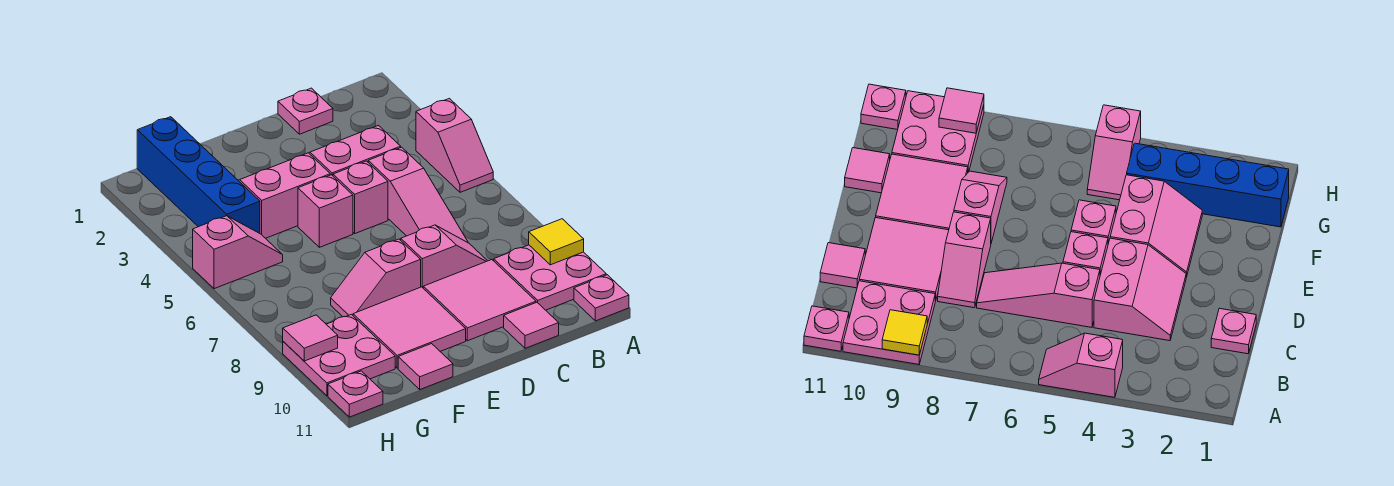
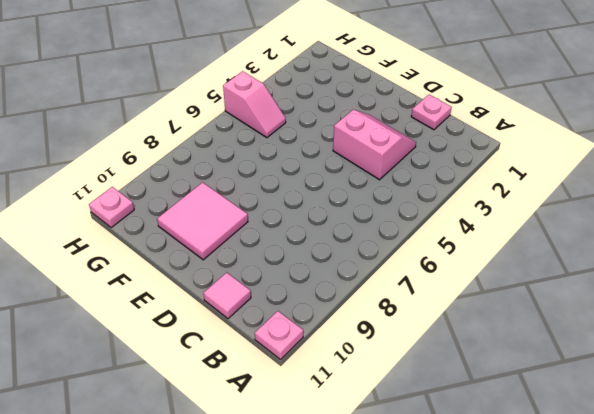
none -> pink 1x2 slope [416,98,493,192]
none -> pink 2x2 plate [494,245,606,310]
none -> pink 1x3 slope [368,147,468,243]

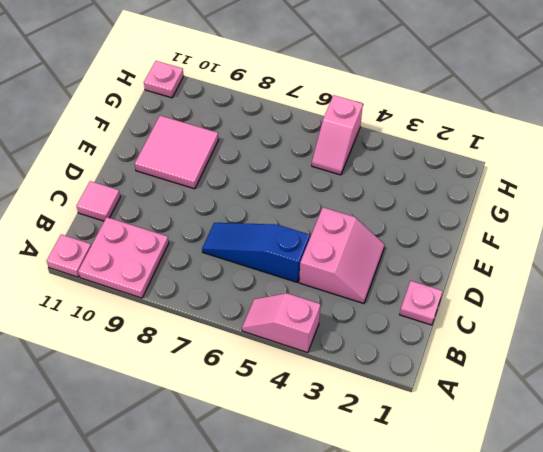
blue 1x3 slope [202,223,310,282] -> pink 1x3 slope [368,147,468,243]
none -> pink 1x2 slope [401,225,487,288]
none -> pink 2x2 tile [423,260,536,341]
none -> pink 1x1 brick [333,161,388,233]

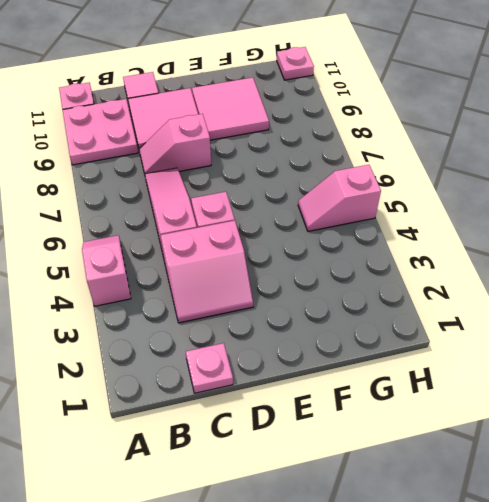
none -> pink 2x2 slope [238,153,330,238]
none -> pink 1x1 brick [298,175,353,247]
none -> pink 1x2 slope [331,239,421,317]

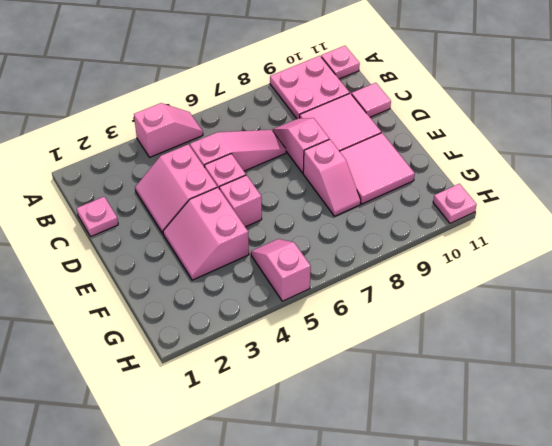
none -> pink 1x1 tile [398,344,453,389]
none -> blue 1x4 brick [137,117,260,233]
none -> pink 2x2 plate [283,314,395,396]

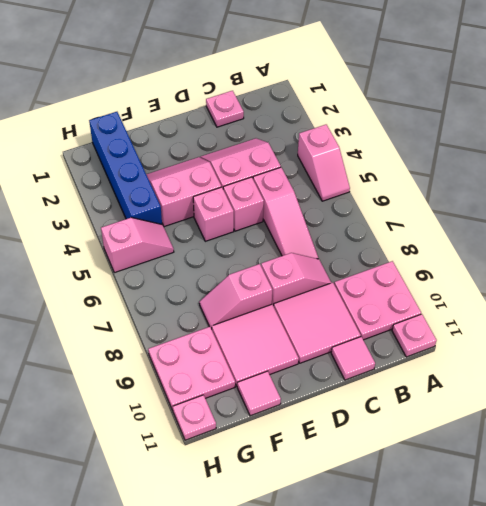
none -> yellow 1x1 tile [529,219,584,265]
none -> pink 1x1 tile [283,315,338,361]

